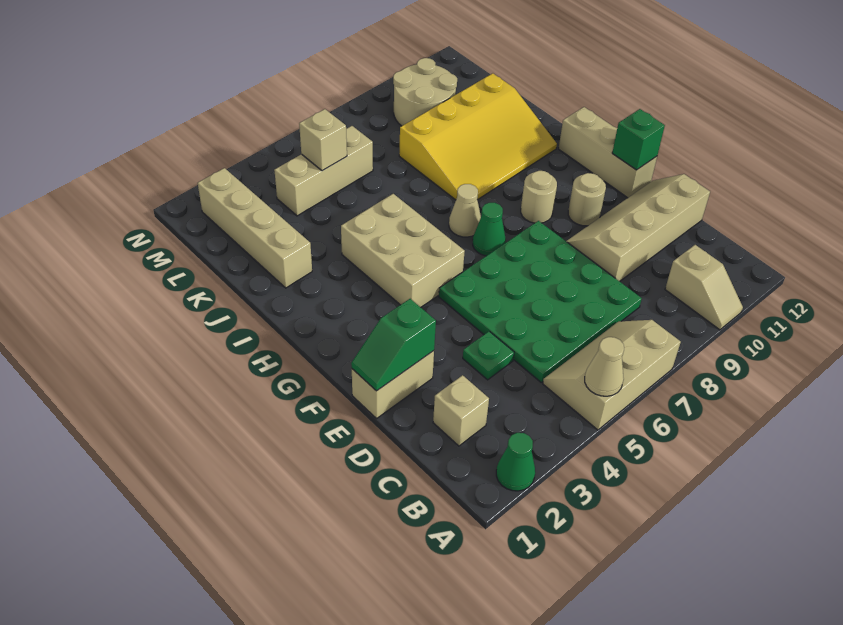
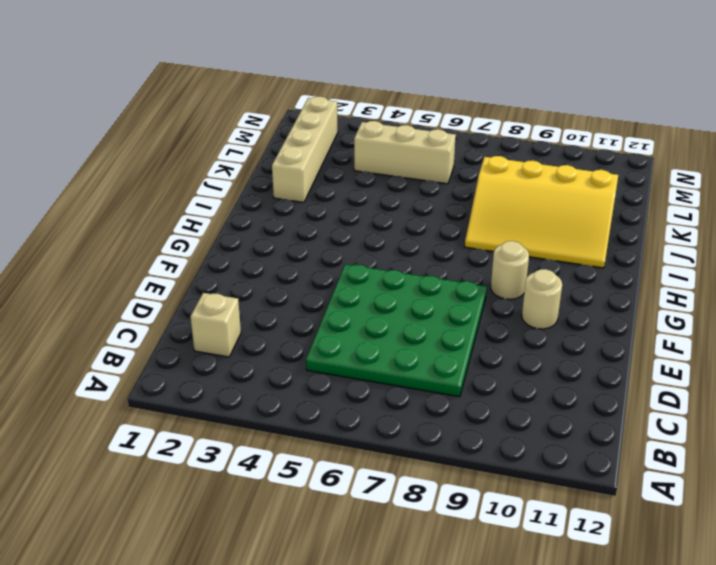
none -> green 1x1 cone [496,433,535,491]
none -> tan 2x3 slope [543,320,681,430]
none -> tan 1x2 slope [665,245,743,330]

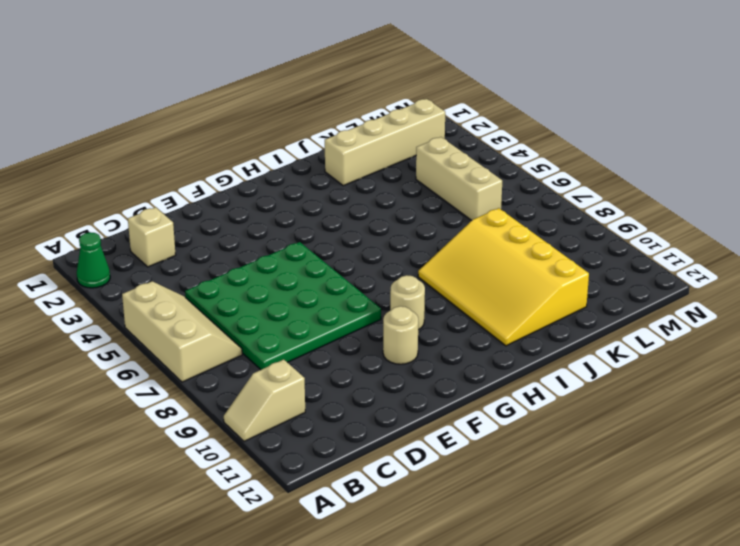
none -> green 1x1 plate [463,331,514,380]
none -> tan 2x4 slope [566,174,710,281]
none -> tan 1x2 brick [352,351,434,418]

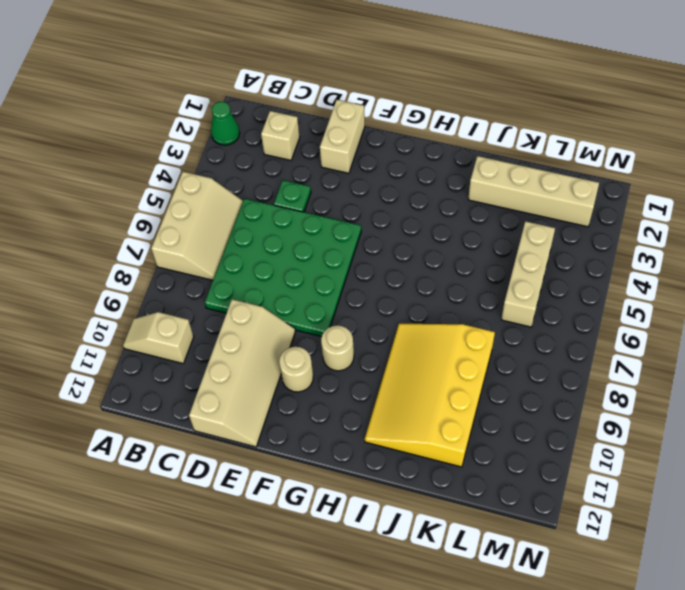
none -> tan 1x3 brick [559,107,657,198]
none -> tan 2x3 brick [341,194,465,307]
none -> green 1x1 cone [473,203,506,256]

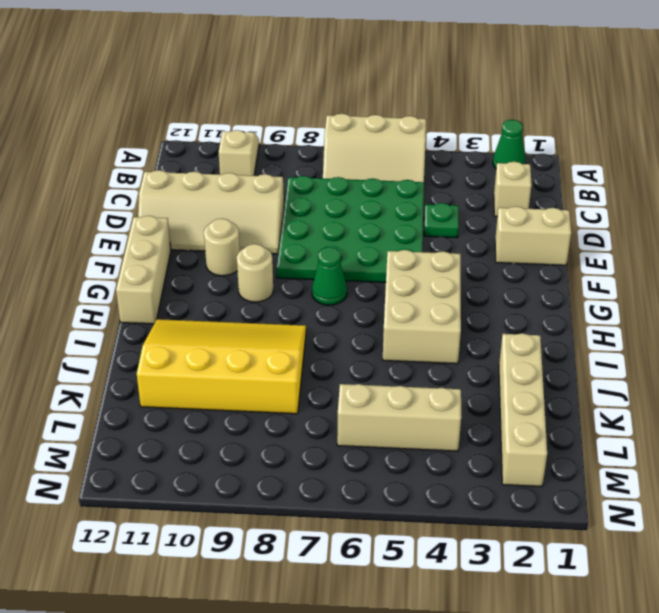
none -> tan 1x1 cone [449,184,481,237]
none -> tan 2x2 round brick [393,58,457,126]
none -> tan 1x1 cone [585,337,624,396]

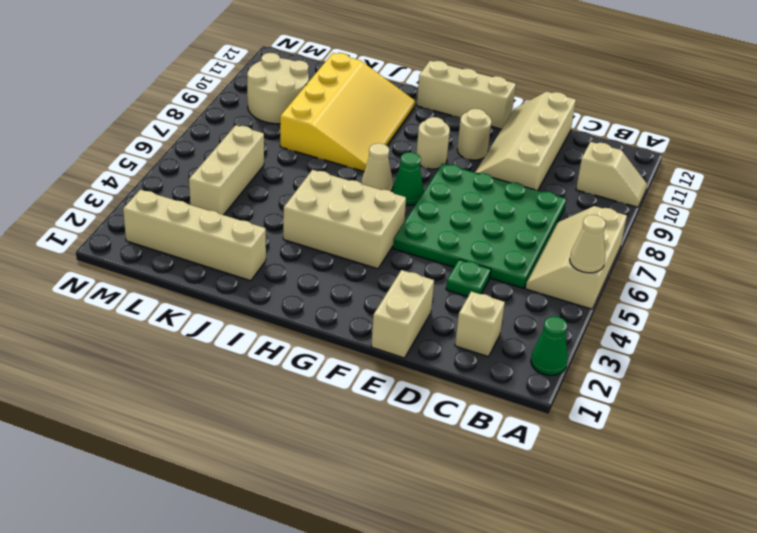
none -> green 1x2 slope [351,299,436,391]
none -> green 1x1 brick [612,109,665,170]
none -> tan 1x1 brick [299,109,347,171]

